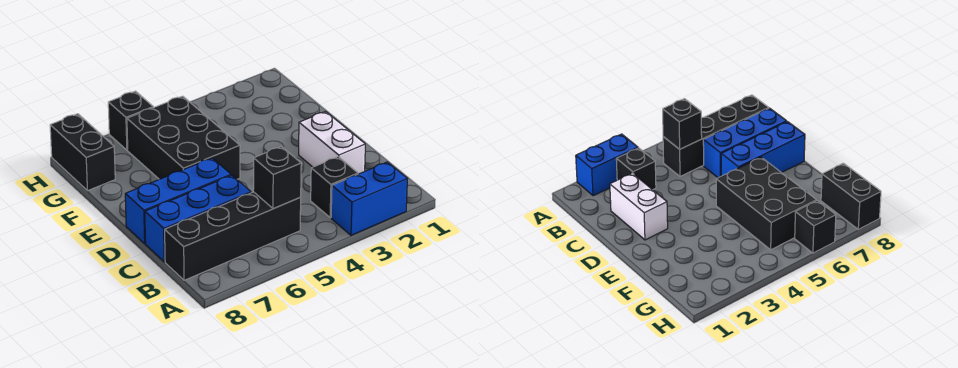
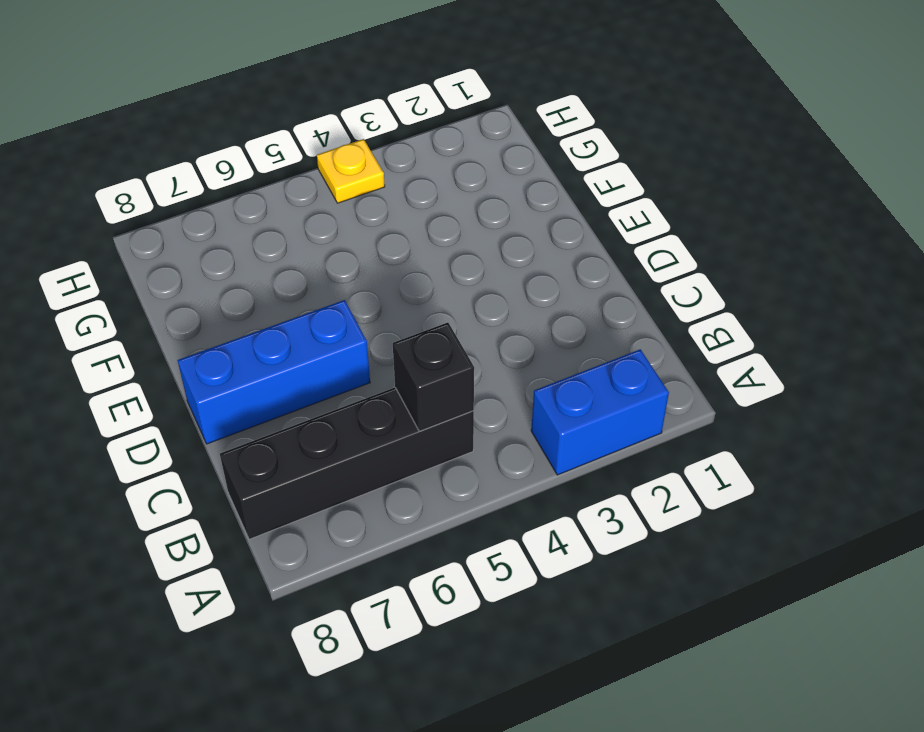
yellow 1x1 plate [317,139,385,203] -> none
none -> black 1x1 brick [311,157,358,218]
none -> white 1x2 brick [299,112,365,174]

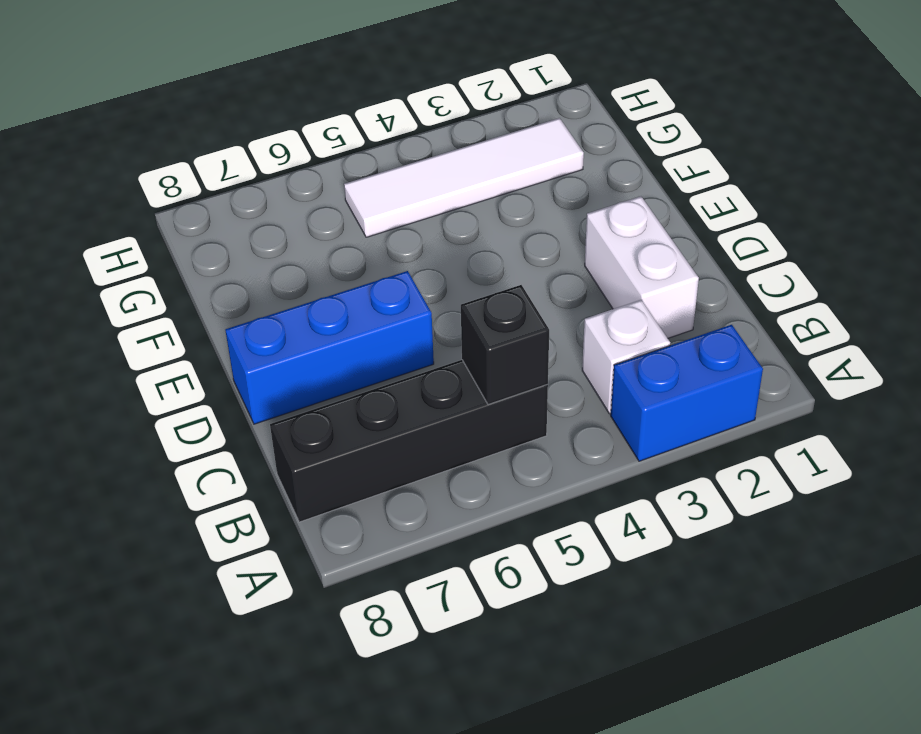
white 1x1 brick [582,300,670,414] -> black 1x1 brick [311,157,358,218]
white 1x4 tile [344,118,584,237] -> black 2x3 brick [127,96,240,179]
none -> blue 1x3 brick [145,175,251,262]
none -> black 1x2 brick [50,114,115,191]

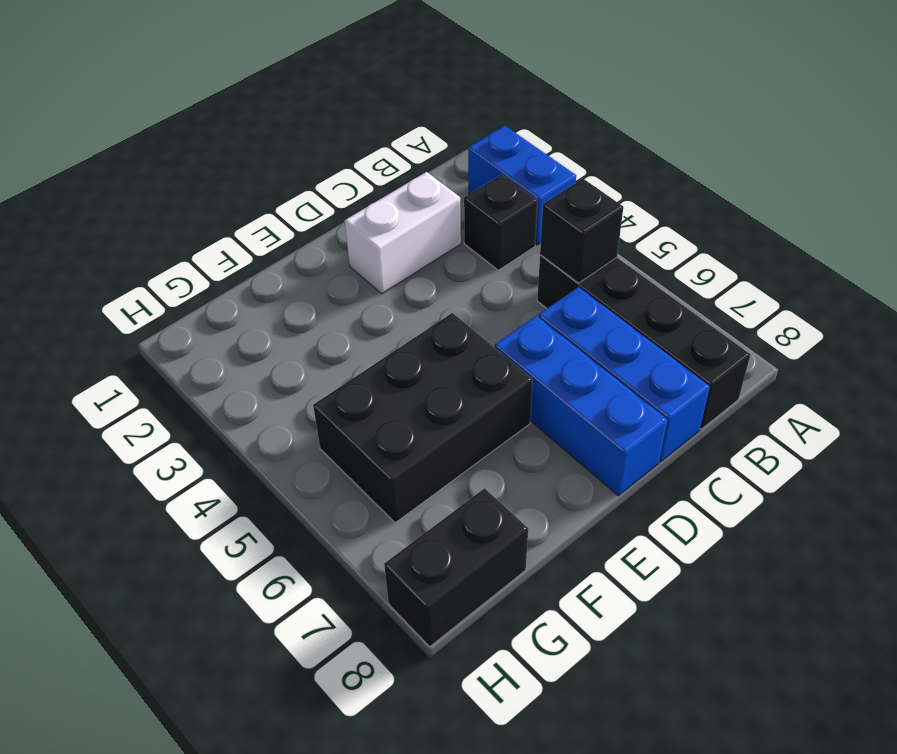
none -> black 1x1 brick [108,91,153,150]

